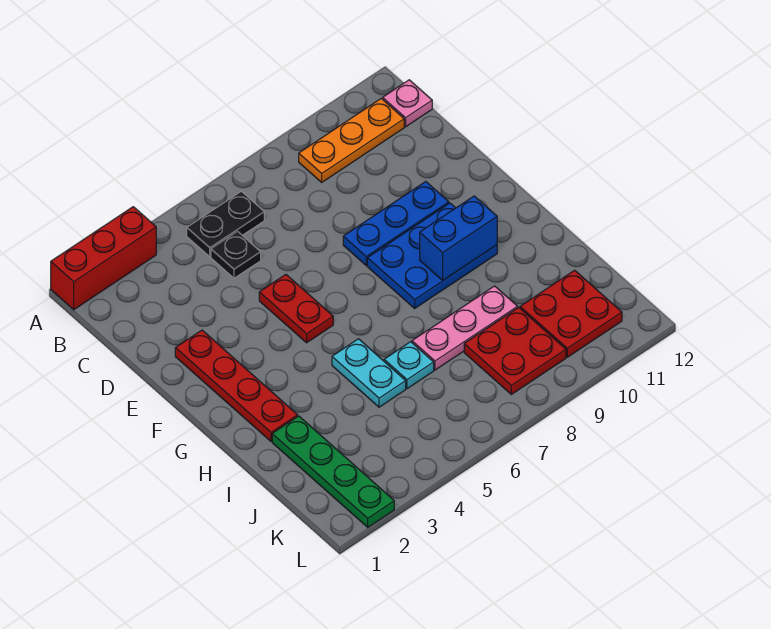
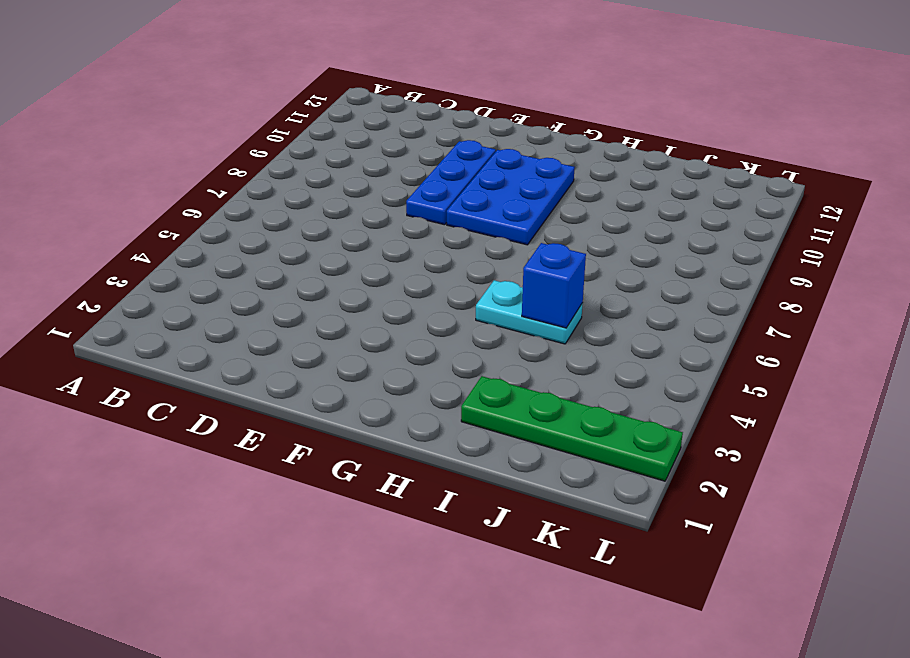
blue 1x1 brick [522,243,586,328] -> none
none -> red 1x3 brick [51,207,156,310]
none -> black 1x2 plate [187,191,264,257]
none -> orange 1x3 plate [299,99,404,182]

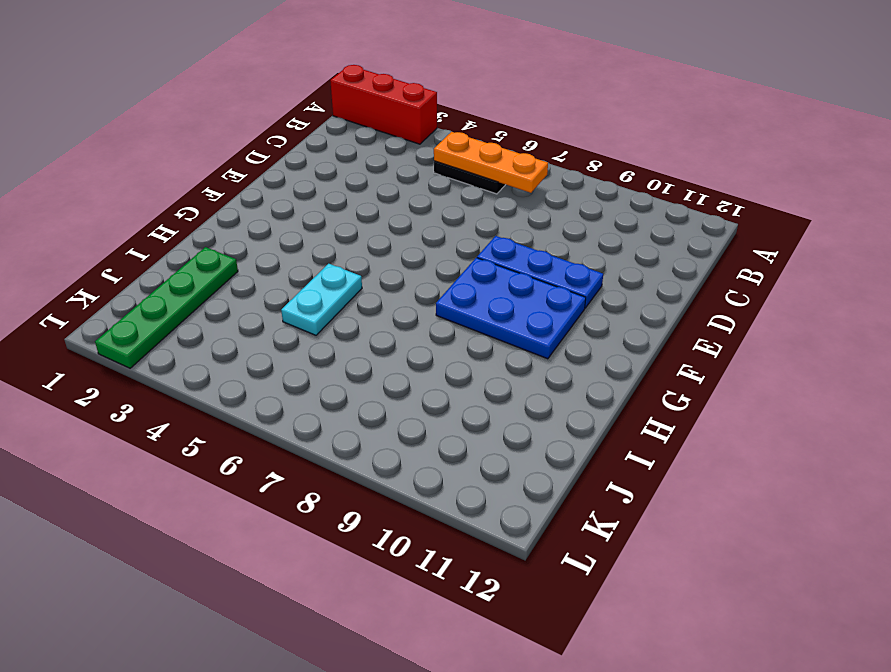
orange 1x3 plate [434,132,548,193] -> orange 1x3 plate moved to [299,99,404,182]
none -> pink 1x1 plate [383,80,432,127]
none -> black 1x1 plate [211,231,261,278]
none -> red 1x4 plate [175,330,298,441]

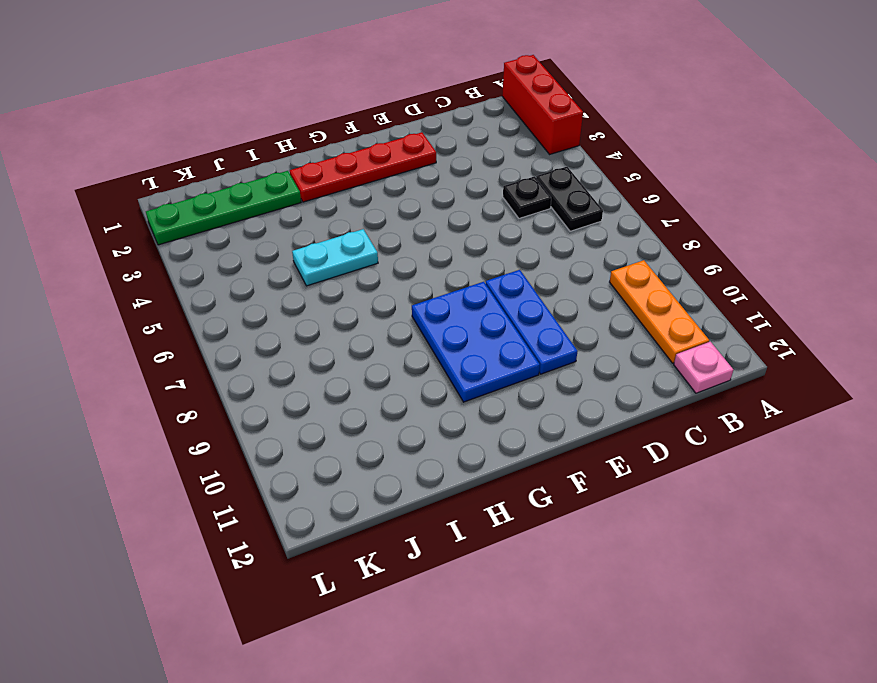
none -> red 1x2 plate [259,275,333,343]
none -> cyan 1x1 plate [384,342,434,389]
none -> pink 1x3 plate [412,286,518,370]

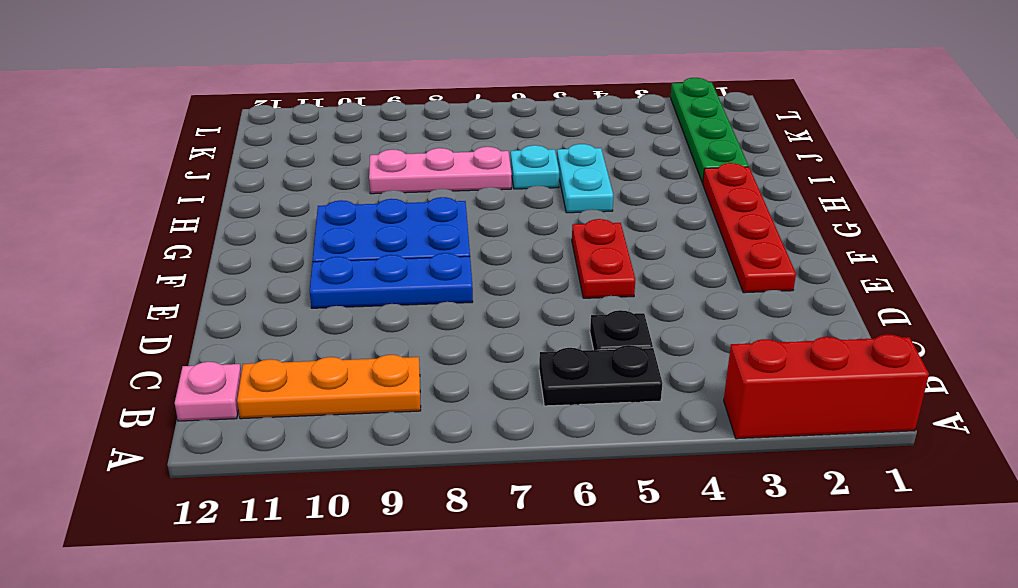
none -> red 2x2 plate [464,307,566,394]
none -> red 2x2 plate [520,270,622,357]
none -> blue 1x2 brick [420,196,497,280]

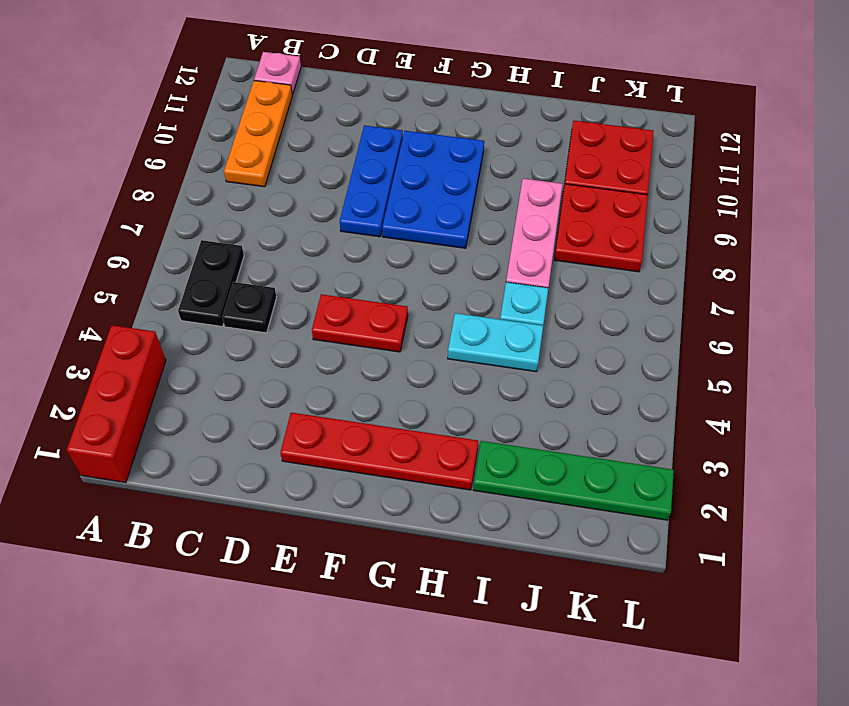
none -> blue 1x2 brick [420,196,497,280]

